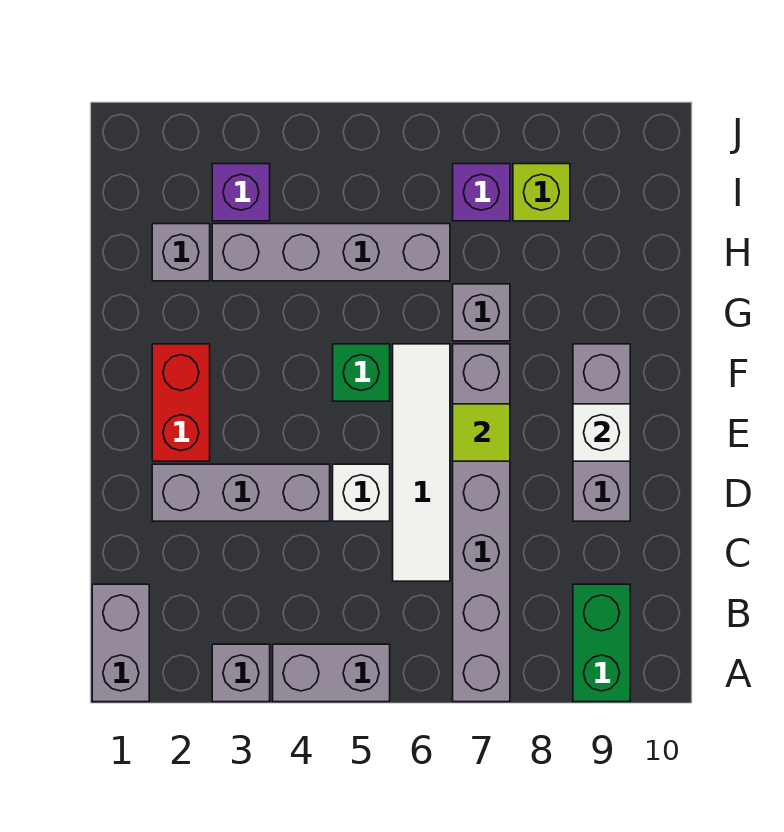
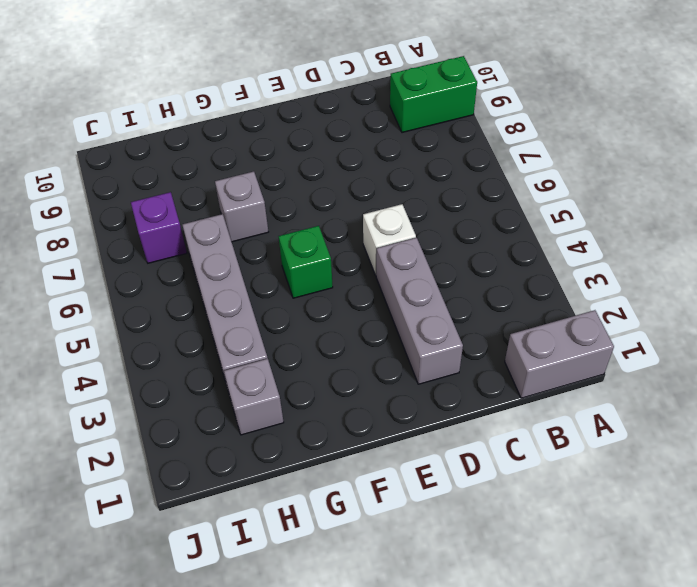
none -> grey 1x1 brick [212,644,270,702]
none -> grey 1x2 brick [273,644,390,702]
none -> grey 1x6 brick [453,344,510,702]

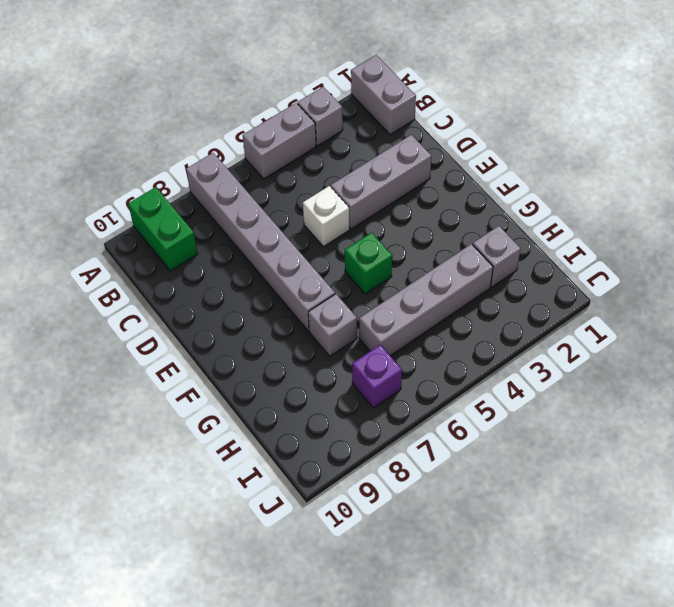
none -> white 1x4 tile [393,344,450,581]
none -> grey 1x3 brick [573,344,630,521]
none -> red 1x2 brick [152,344,210,461]

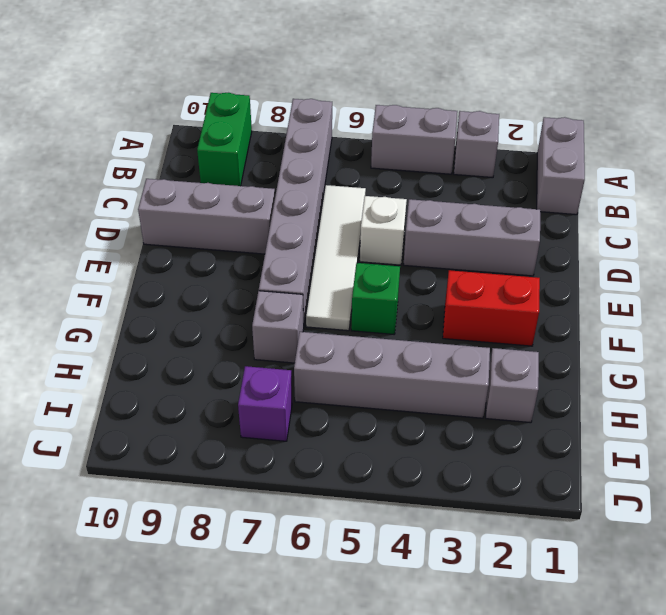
grey 1x3 brick [138,179,275,254] -> grey 1x3 brick turned to [573,344,630,521]
red 1x2 brick [443,270,540,346] -> red 1x2 brick turned to [152,344,210,461]
none -> purple 1x1 brick [212,164,270,221]
none -> lime 1x1 brick [513,164,570,221]
none -> lime 1x1 tile [453,404,510,461]

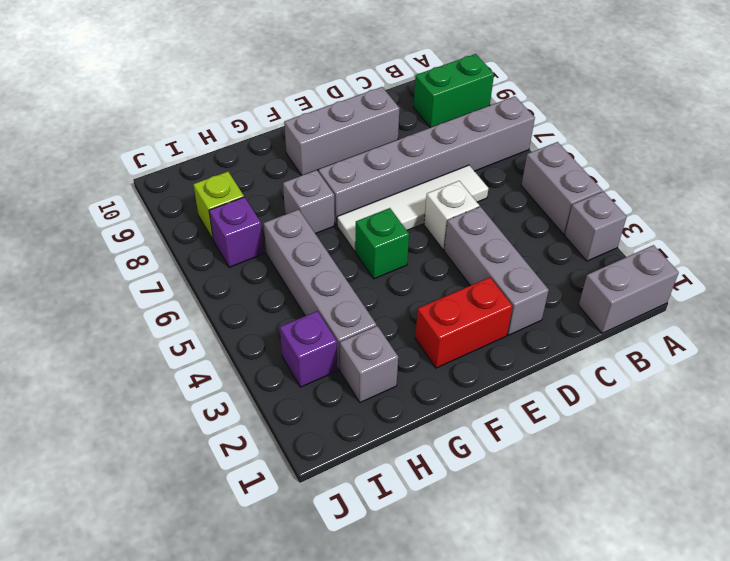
none -> lime 1x1 tile [453,404,510,461]
none -> white 1x1 brick [573,404,630,461]

